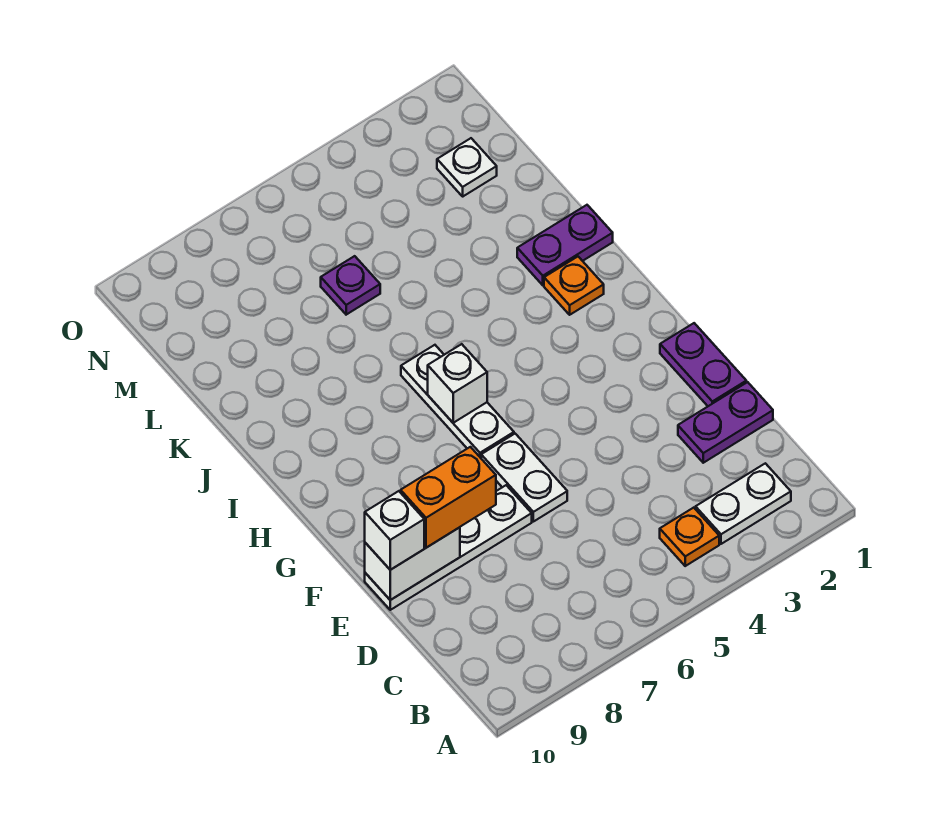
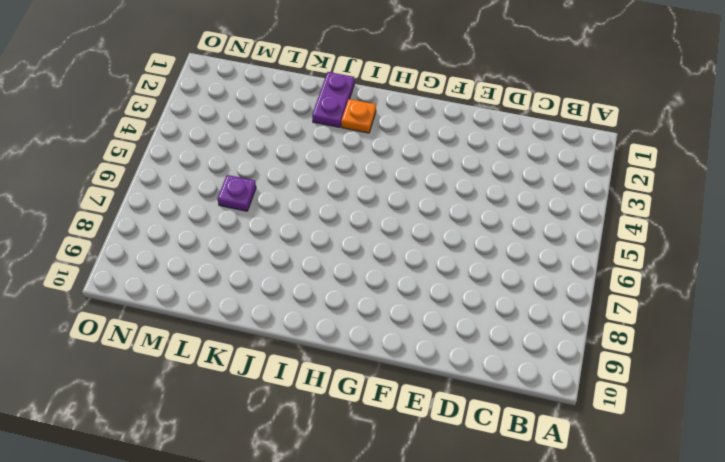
none -> white 1x2 plate [696,463,791,544]
none -> orange 1x1 plate [660,508,719,566]
none -> purple 1x2 plate [678,382,773,463]

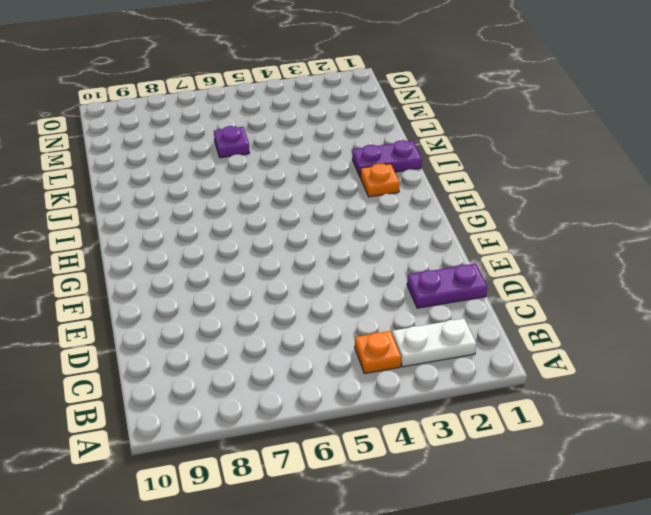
none -> purple 1x2 plate [660,323,746,406]
none -> white 1x2 plate [481,434,567,522]
none -> white 1x4 plate [365,485,532,610]

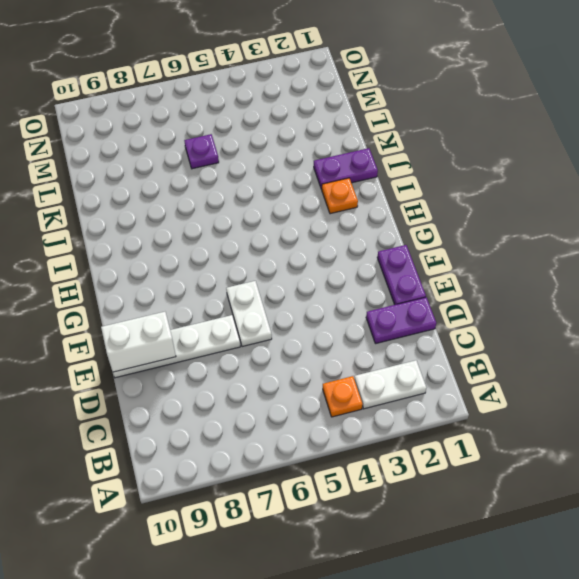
none -> white 1x3 plate [401,345,514,458]
none -> white 1x1 plate [437,138,497,196]
none -> white 1x1 brick [428,344,487,423]

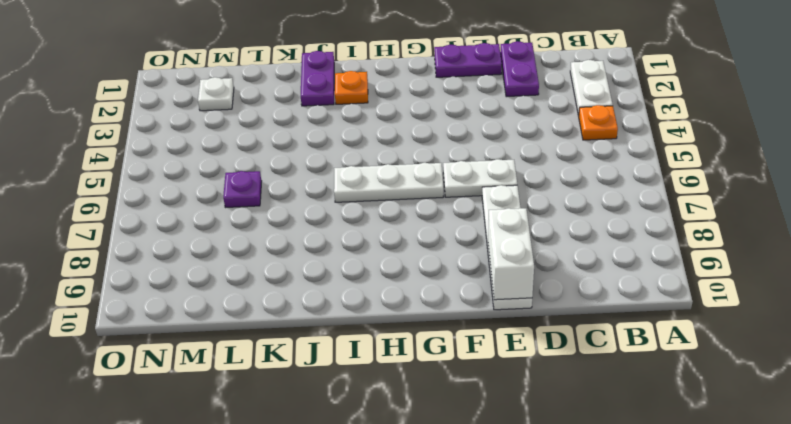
none -> white 1x1 brick [428,344,487,423]
none -> orange 1x2 brick [401,447,496,548]
none -> white 1x1 brick [365,491,424,570]

